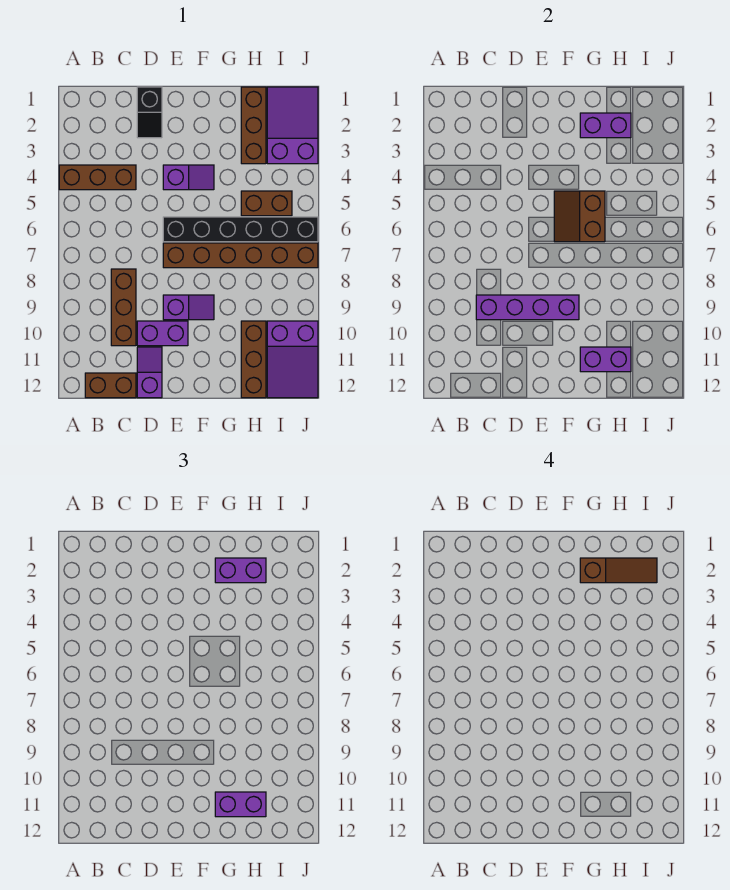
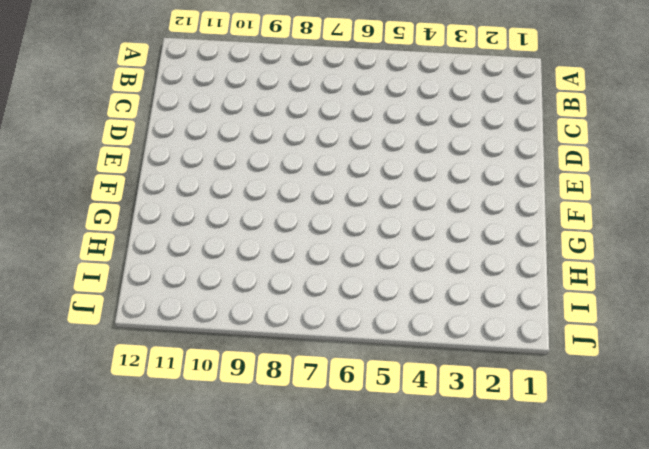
none -> brown 1x3 brick [59,165,136,190]
none -> brown 1x2 brick [85,373,136,398]
none -> brown 1x3 brick [111,269,136,346]

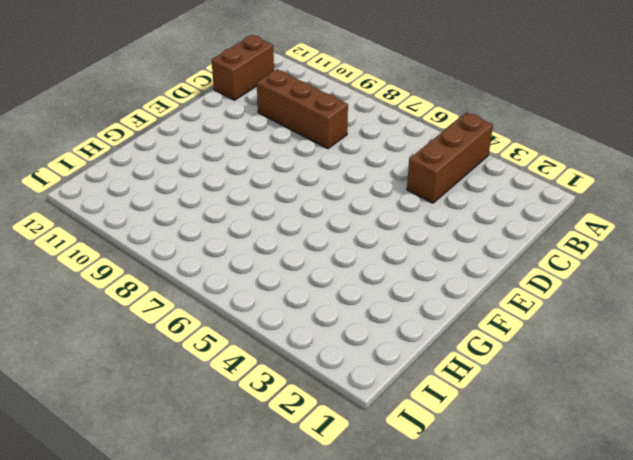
none -> black 1x2 slope [137,87,162,138]
none -> purple 1x2 brick [137,321,188,346]
none -> purple 1x2 slope [137,347,162,398]

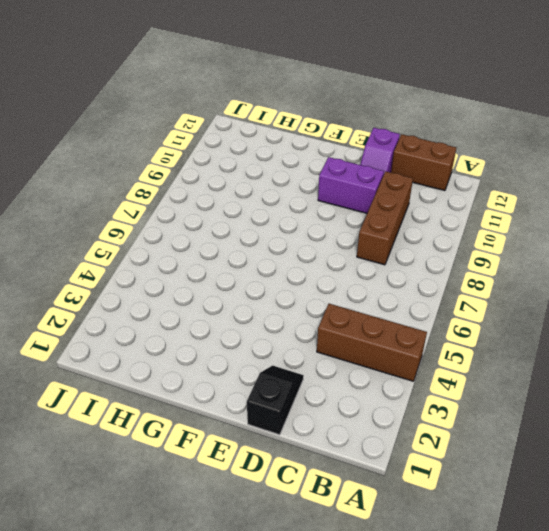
none -> purple 1x2 slope [163,165,214,190]
none -> black 1x6 brick [163,217,318,242]
none -> brown 1x6 brick [163,243,318,268]

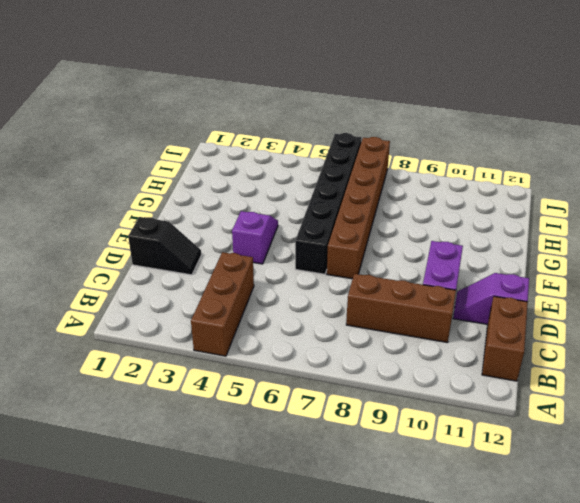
none -> purple 1x2 slope [163,295,214,320]
none -> brown 1x3 brick [241,87,266,164]
none -> brown 1x2 brick [241,191,292,216]

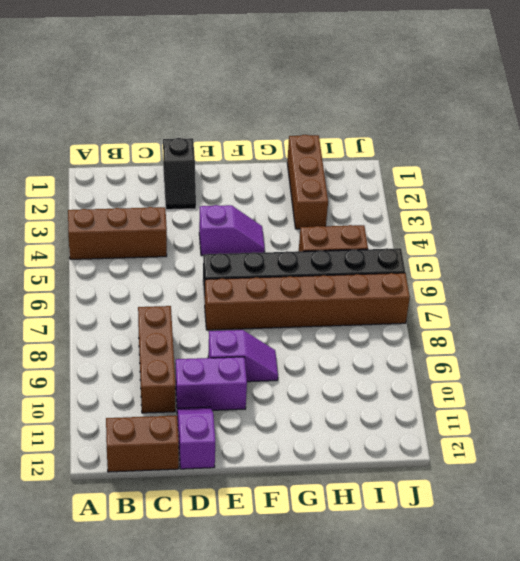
none -> brown 1x3 brick [241,321,266,398]
none -> purple 2x3 slope [267,87,318,164]
none -> purple 2x3 slope [267,321,318,398]

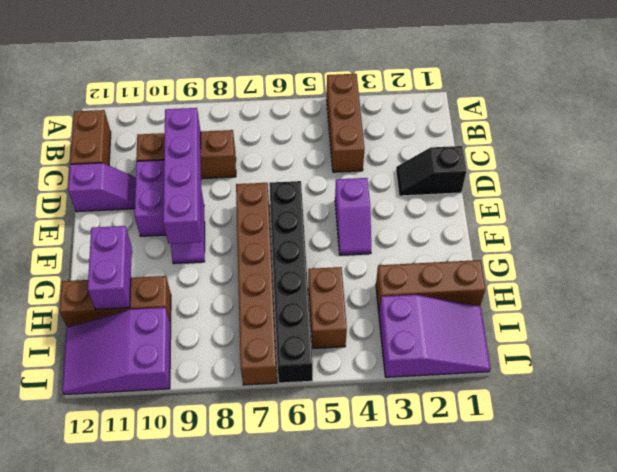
none -> brown 2x2 slope [554,191,605,242]
none -> purple 1x2 brick [580,113,631,138]
none -> purple 1x2 brick [215,558,266,583]

